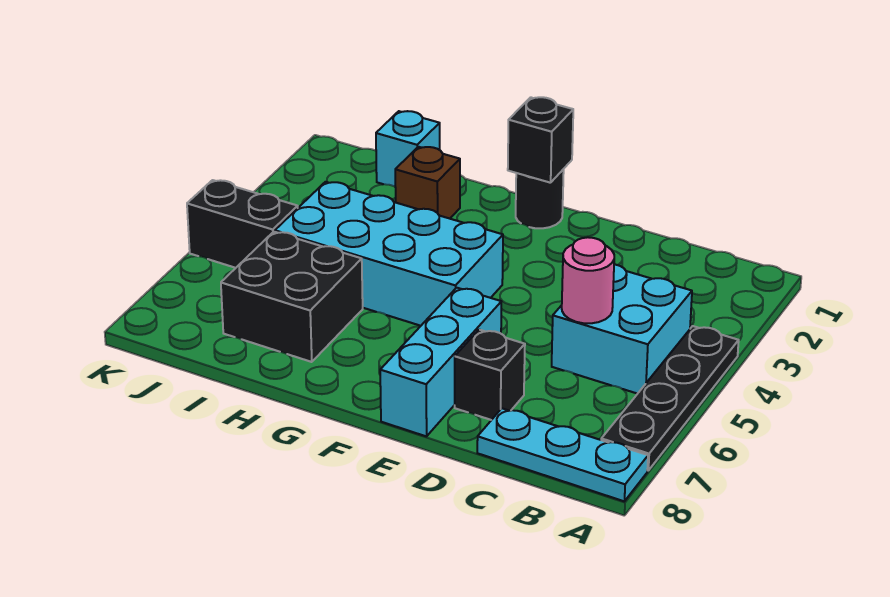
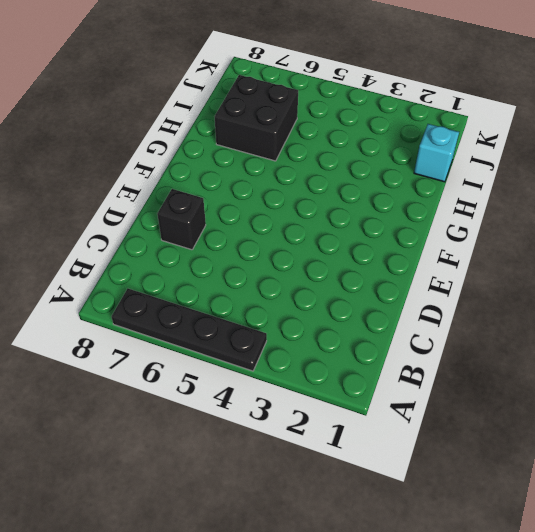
none -> cyan 1x3 plate [477,408,648,501]
none -> cyan 2x2 brick [552,264,692,394]
none -> cyan 1x3 brick [380,288,501,436]

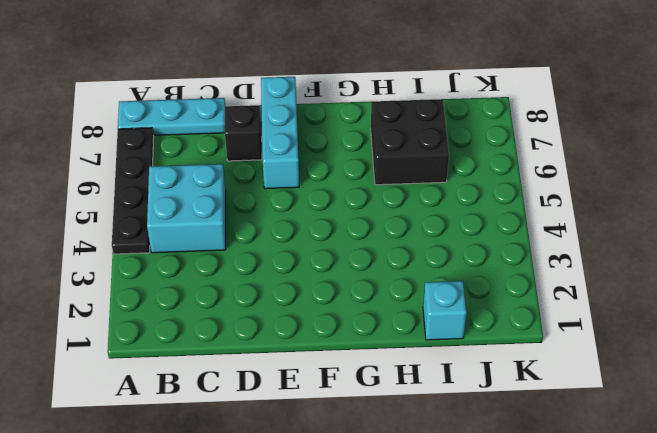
none -> black 1x1 round brick [516,169,564,228]
none -> cyan 2x4 brick [275,182,503,326]
none -> brown 1x1 brick [395,147,460,219]

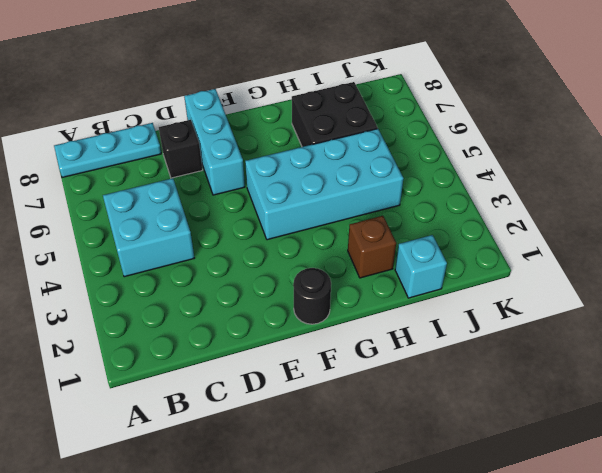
none -> black 1x4 plate [601,326,739,470]
none -> black 1x2 brick [187,180,298,268]
none -> pink 1x1 round brick [562,237,614,323]

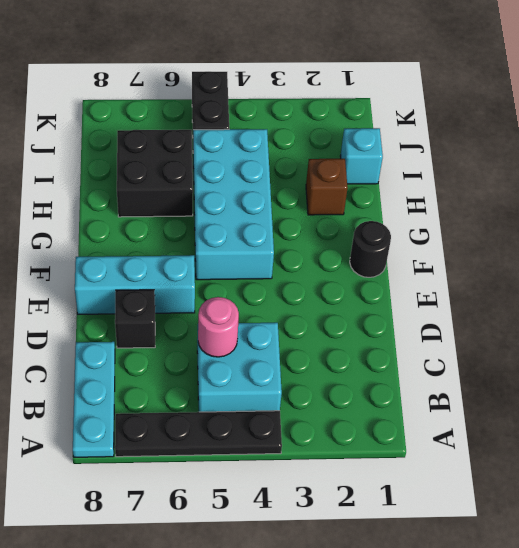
none -> black 1x1 brick [508,97,573,183]

